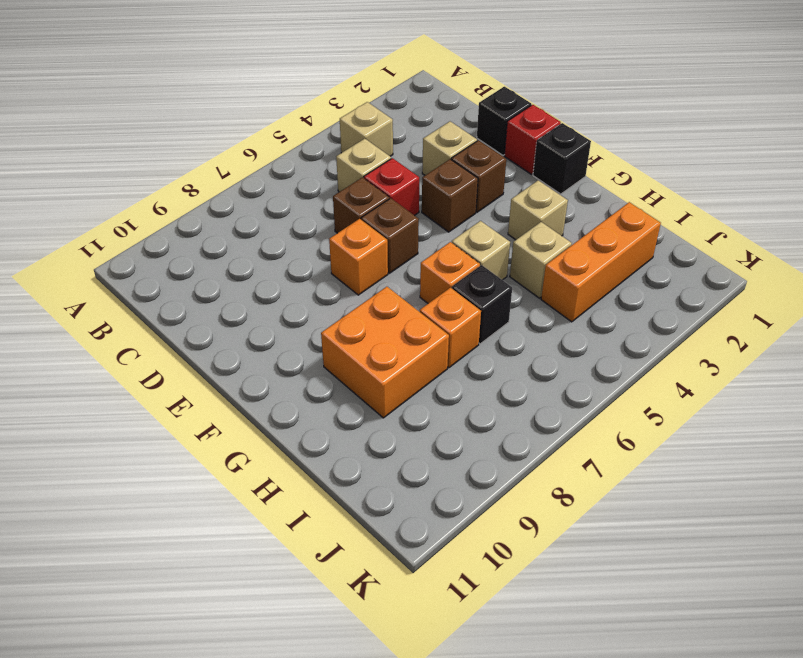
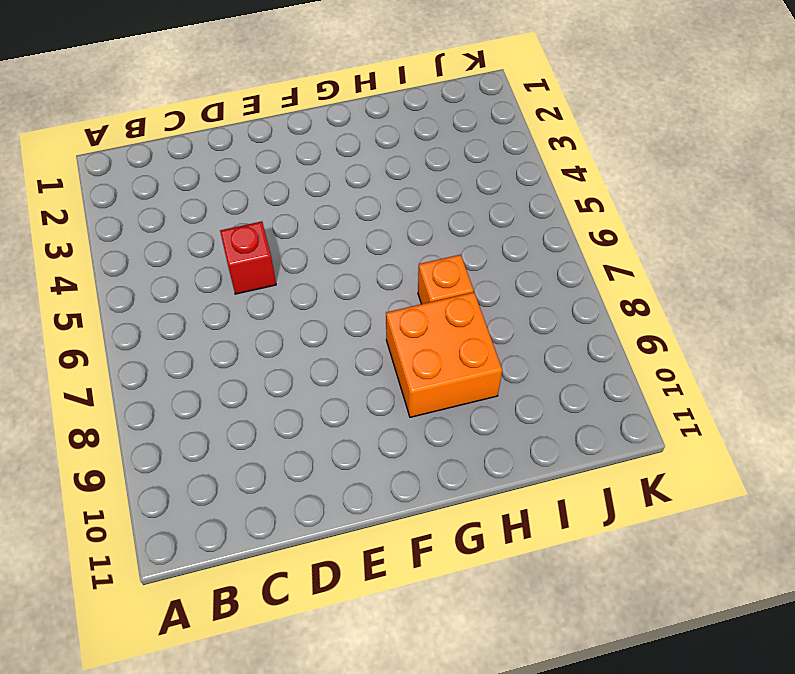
none -> tan 1x1 brick [340,102,393,156]
none -> tan 1x1 brick [336,139,391,192]
none -> black 1x1 brick [477,87,531,155]

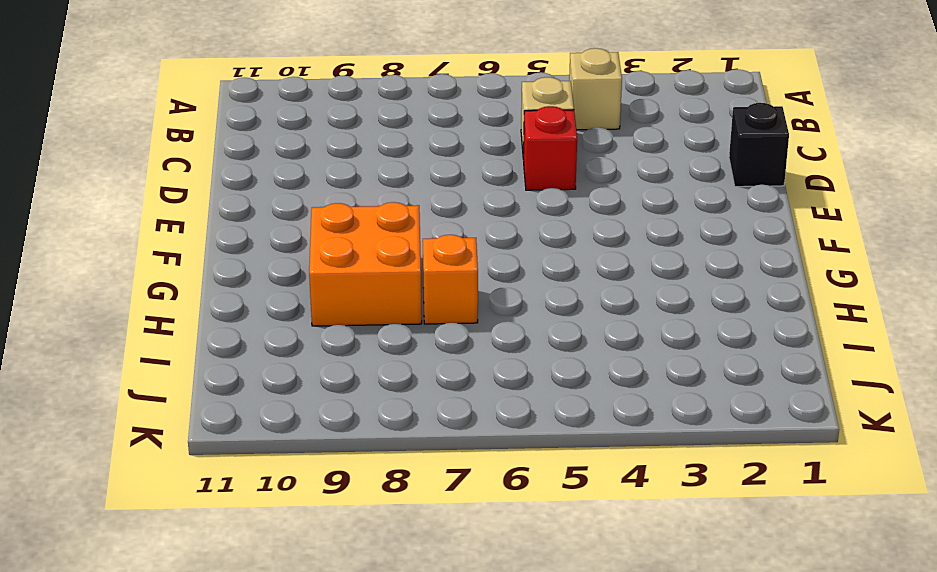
none -> tan 1x1 brick [422,121,477,175]
none -> brown 1x1 brick [333,177,389,233]
none -> red 1x1 brick [504,105,561,174]

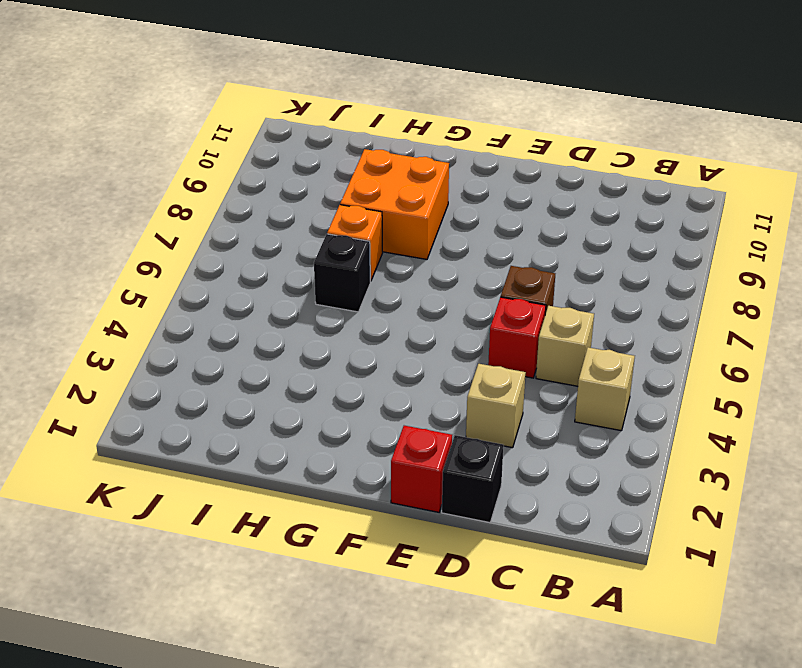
none -> brown 1x1 brick [451,140,506,212]
none -> brown 1x1 brick [422,159,478,232]
none -> brown 1x1 brick [361,198,419,273]

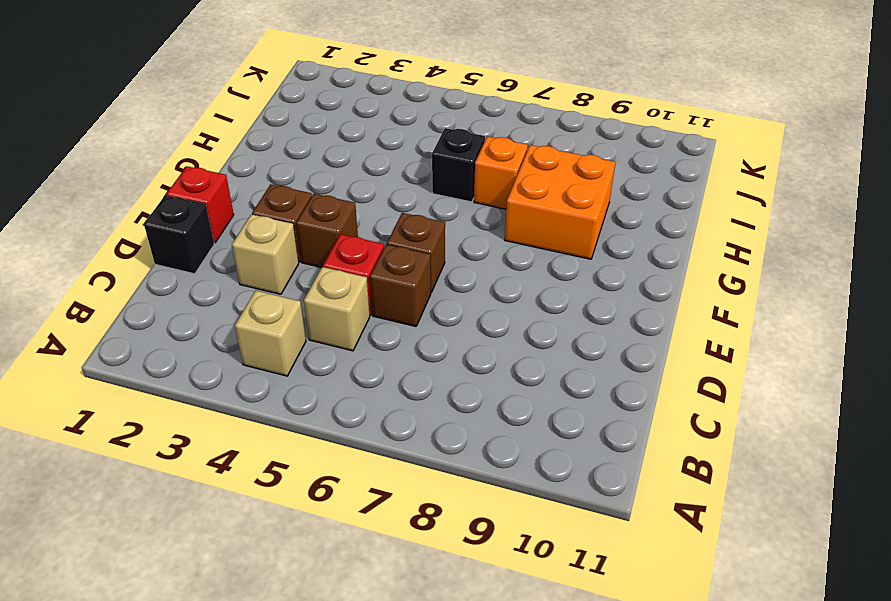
none -> orange 1x1 brick [329,219,388,295]
none -> black 1x1 brick [533,123,591,194]
none -> tan 1x1 brick [508,180,568,240]

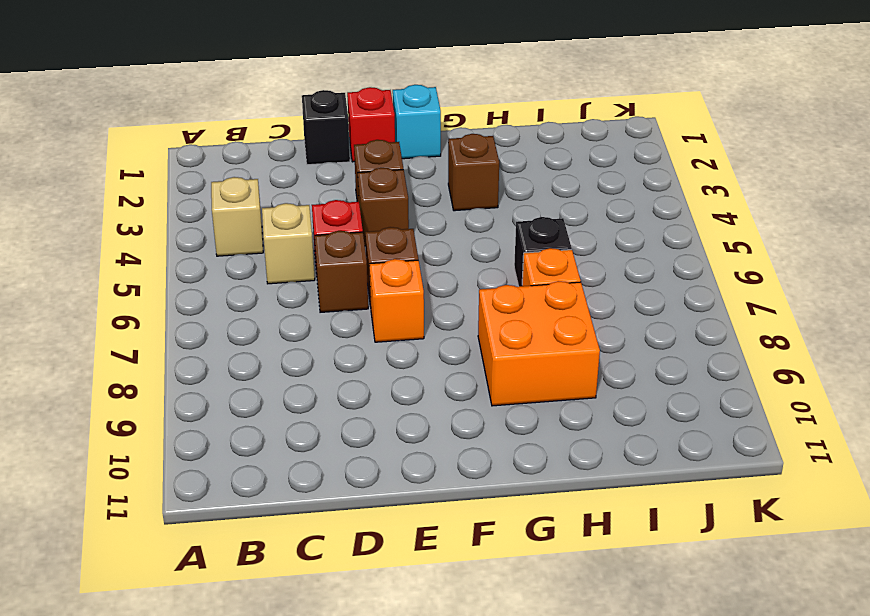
cyan 1x1 brick [393,85,441,159] -> black 1x1 brick [533,123,591,194]
brown 1x1 brick [448,134,499,211] -> tan 1x1 brick [508,180,568,240]
none -> tan 1x1 brick [422,121,477,175]
none -> tan 1x1 brick [452,221,510,280]
none -> orange 1x1 brick [420,242,480,303]

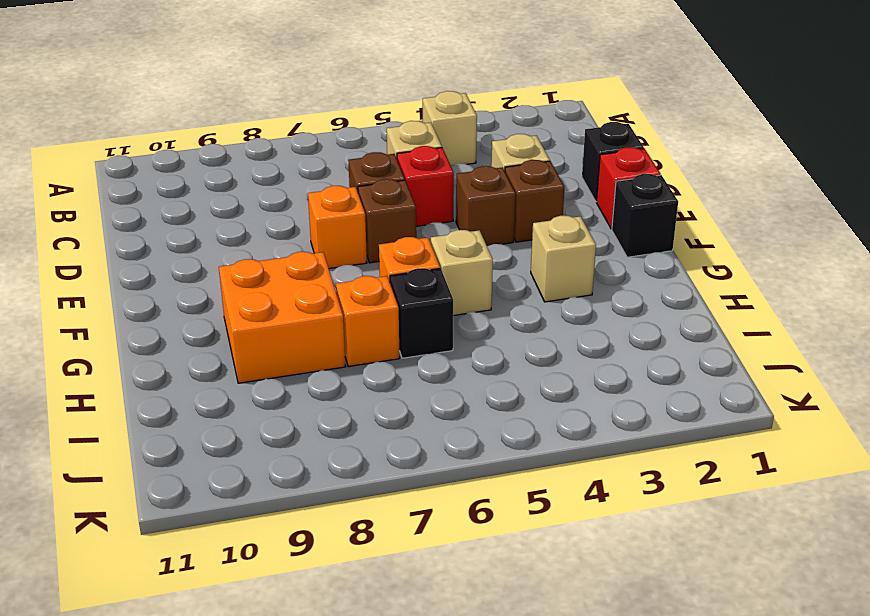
none -> tan 1x1 brick [510,222,572,298]
none -> orange 1x3 brick [541,202,661,322]

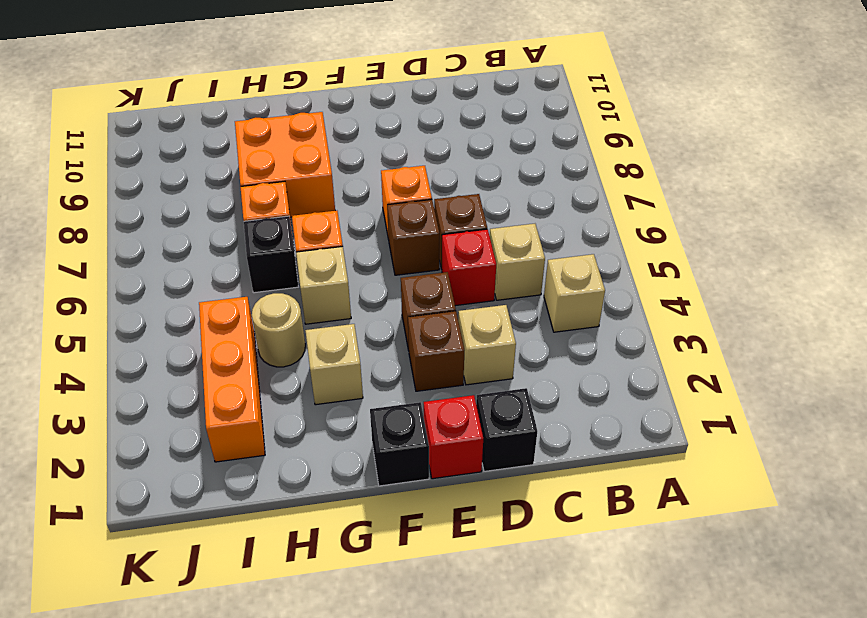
tan 1x1 round brick [252,293,305,367] -> tan 1x1 brick [510,222,572,298]

